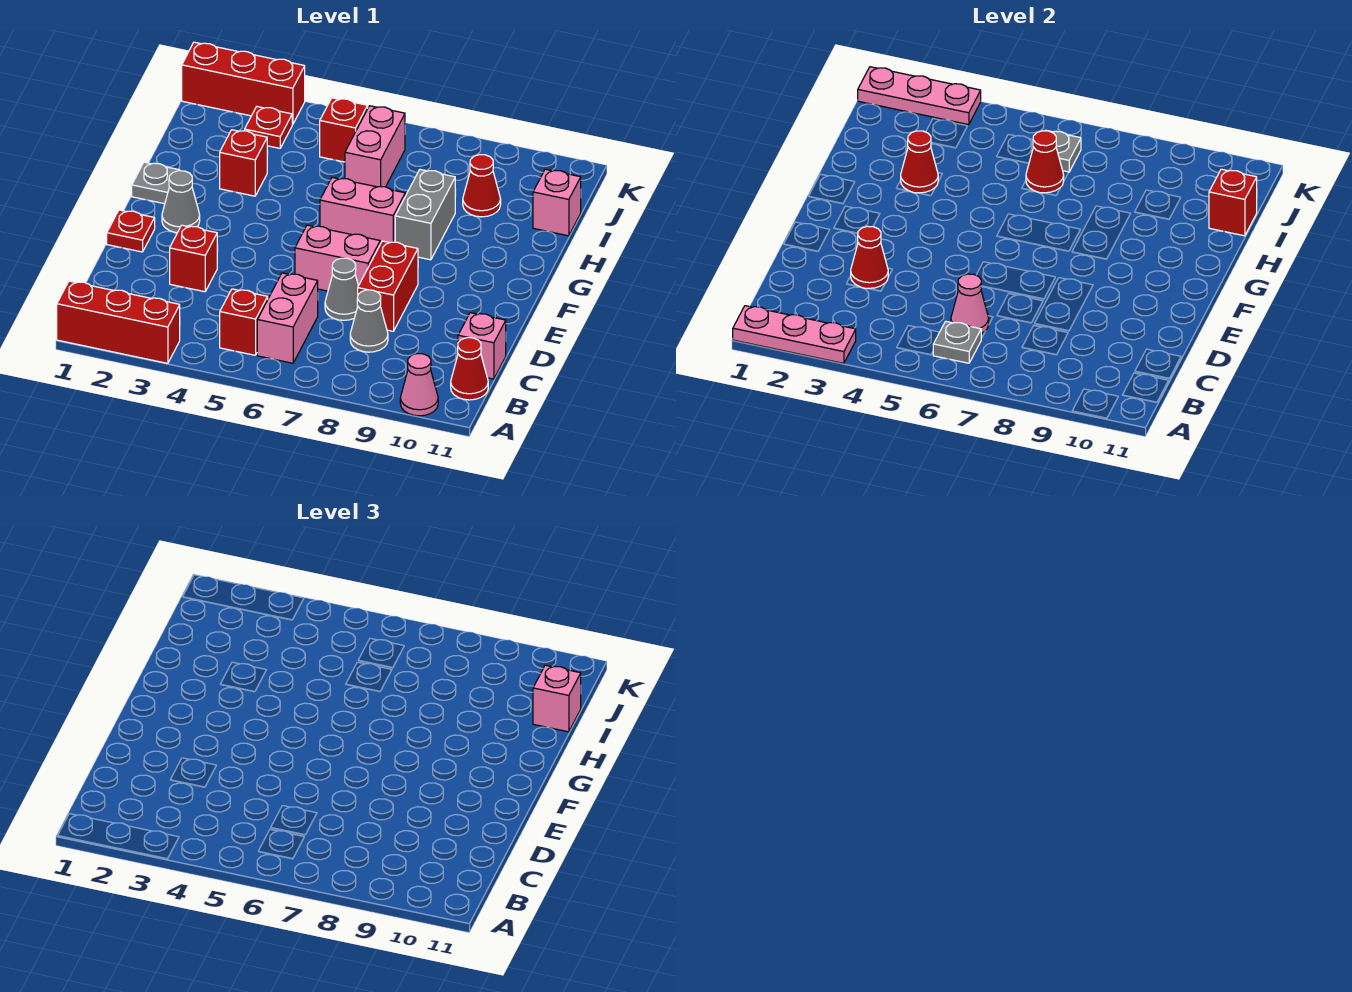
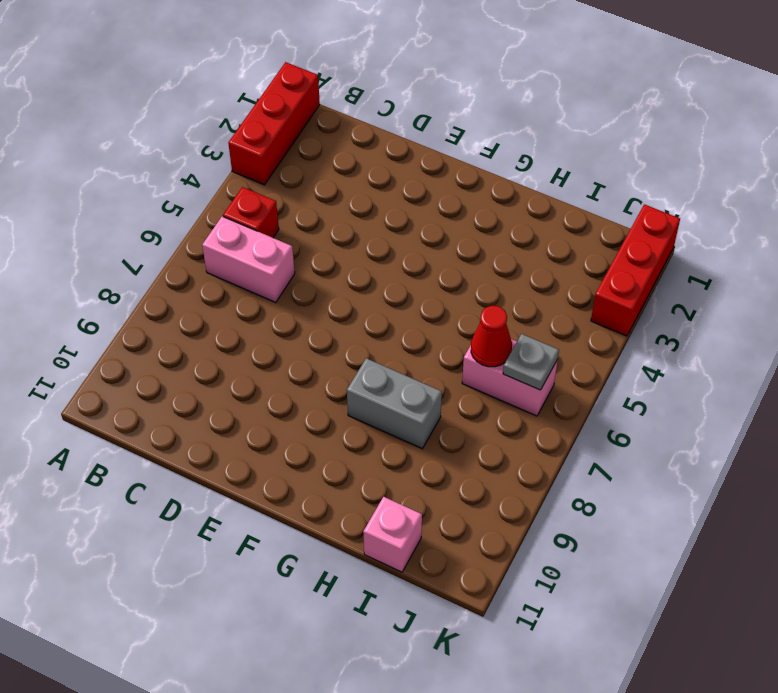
none -> pink 1x1 cone [400,354,438,416]
none -> red 1x1 cone [451,338,488,400]
none -> grey 1x1 cone [350,290,388,352]
none -> pink 1x1 brick [458,313,506,379]

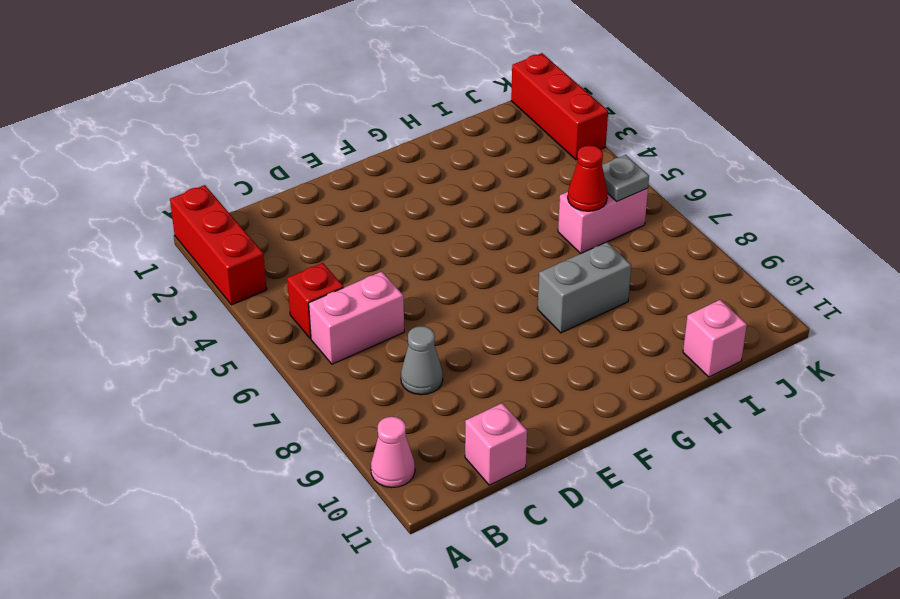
none -> red 1x1 cone [451,338,488,400]
none -> red 1x1 brick [170,225,217,292]
none -> grey 1x1 cone [325,258,358,320]
none -> red 1x2 brick [358,241,418,331]

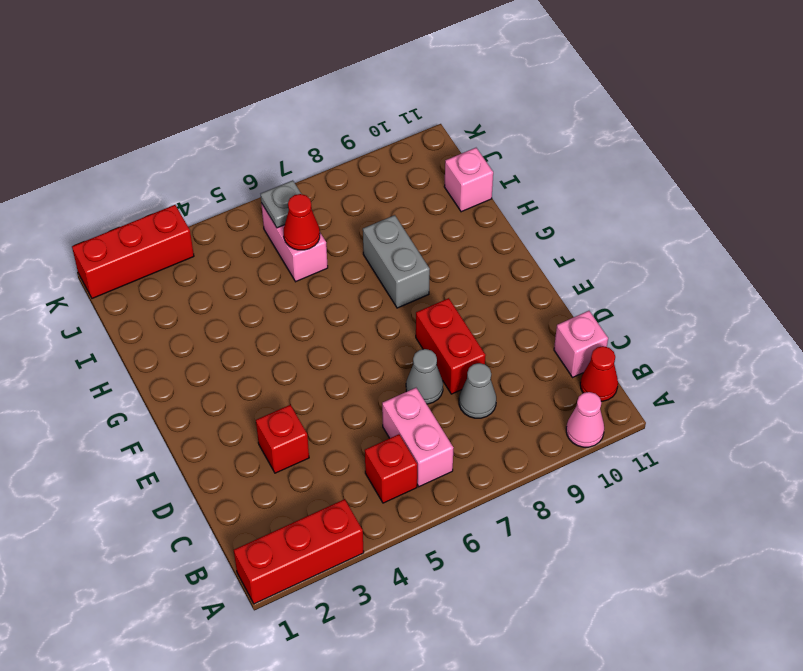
none -> red 1x1 plate [107,210,155,252]
none -> pink 1x2 brick [295,225,380,291]
none -> grey 1x1 cone [162,171,200,233]
none -> grey 1x1 plate [132,162,180,204]

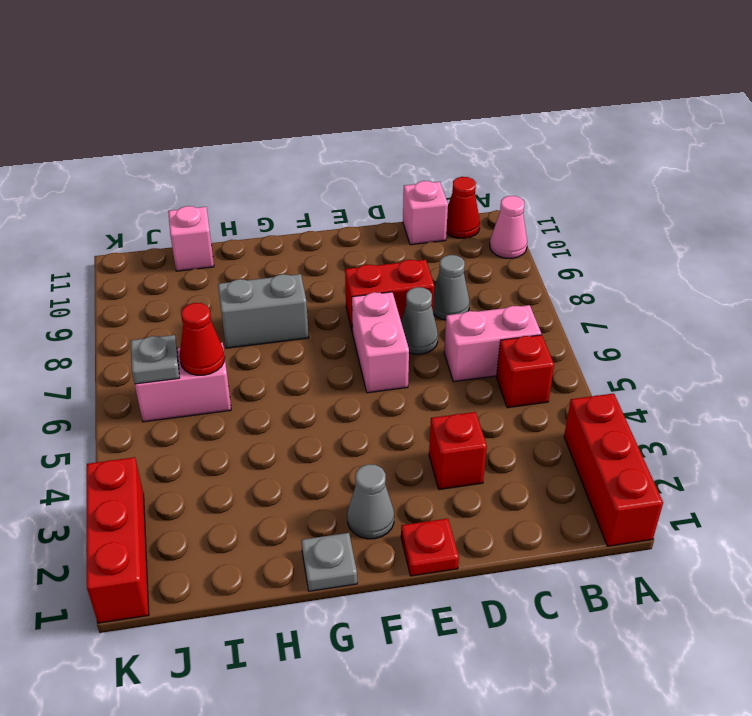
none -> pink 1x2 brick [320,177,405,244]
none -> red 1x1 brick [220,130,267,196]
none -> red 1x1 cone [463,155,501,217]
none -> red 1x1 plate [245,107,292,148]

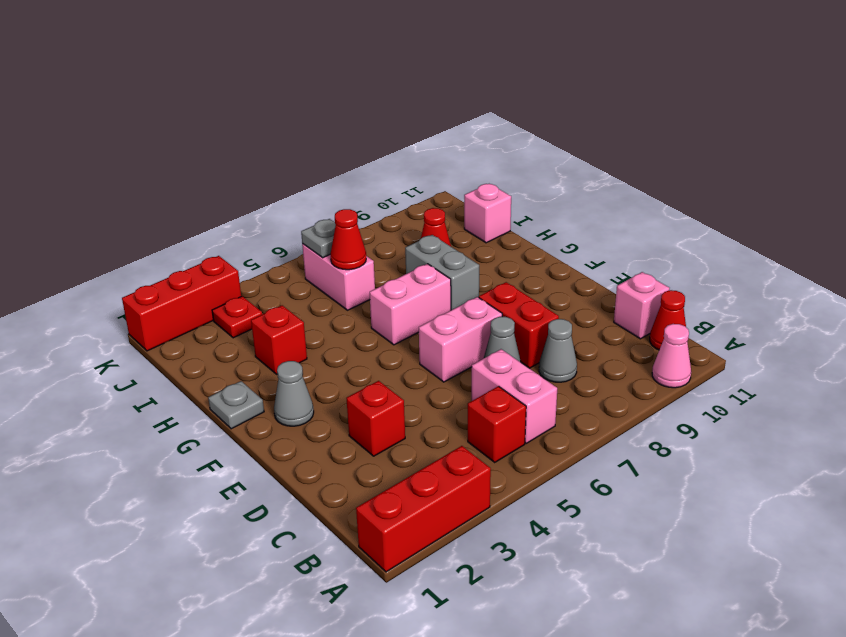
none -> red 1x1 plate [107,210,155,252]
none -> red 1x1 brick [320,98,368,162]
none -> pink 1x3 plate [733,306,856,363]
none -> grey 1x1 plate [933,321,981,363]

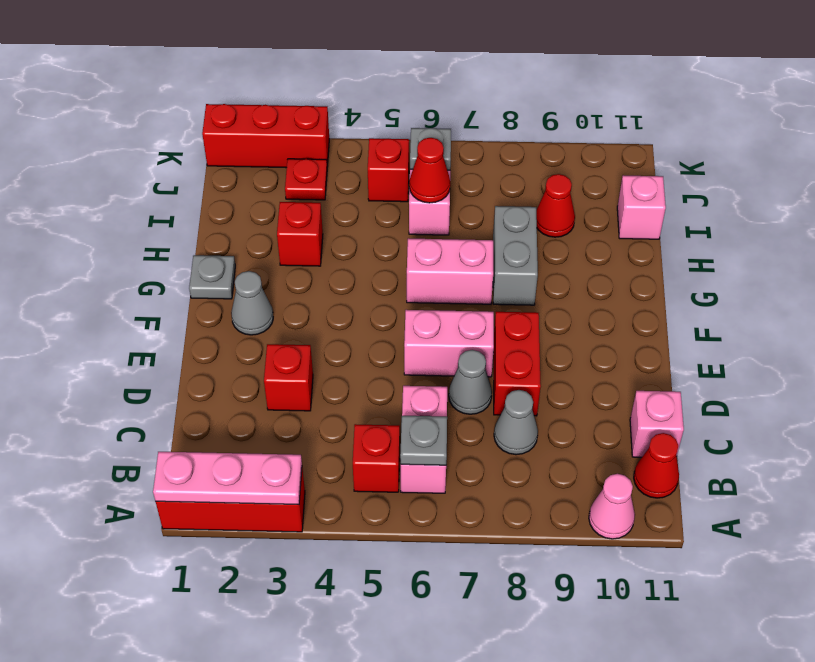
none -> red 1x1 plate [107,210,155,252]
none -> pink 1x1 cone [951,274,989,333]
none -> red 1x1 cone [851,226,889,288]
none -> red 1x1 cone [901,131,938,193]

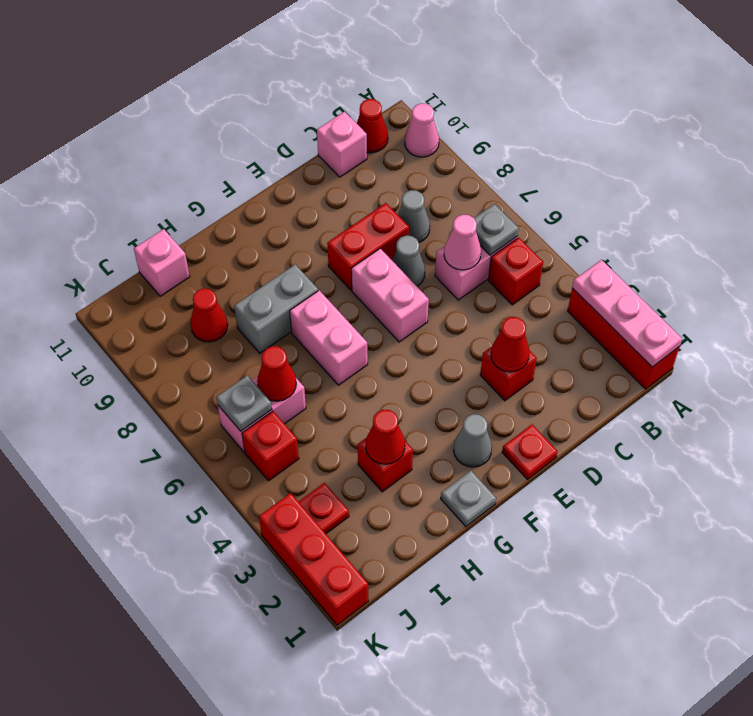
none -> red 1x1 brick [1209,169,1257,236]
none -> pink 1x3 plate [858,67,981,125]
none -> pink 1x1 brick [533,665,581,732]

